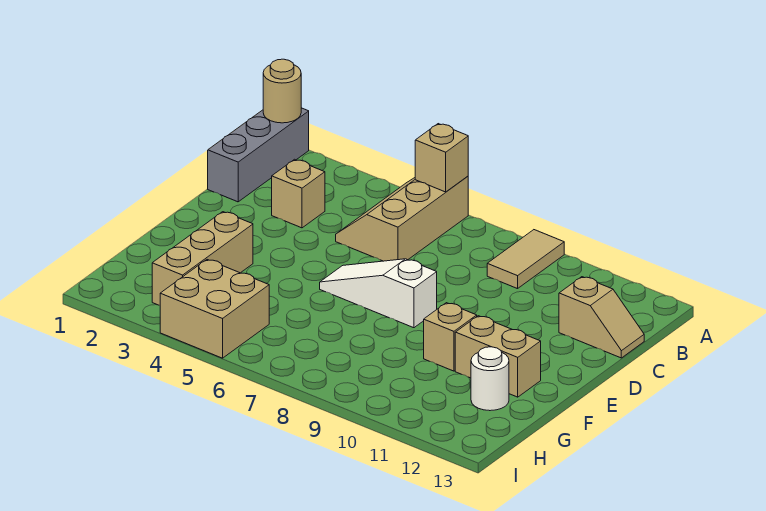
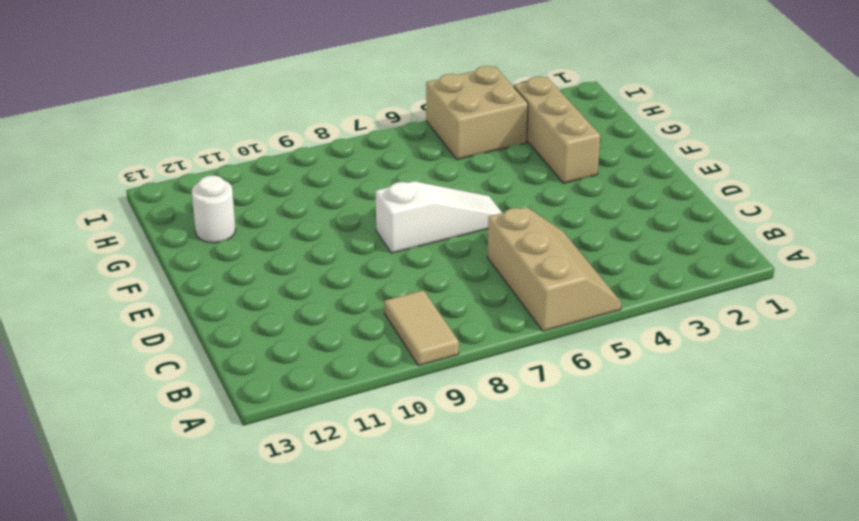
none -> grey 1x3 brick [208,108,309,202]
none -> tan 1x1 brick [272,159,325,228]
none -> tan 1x2 slope [559,277,644,358]

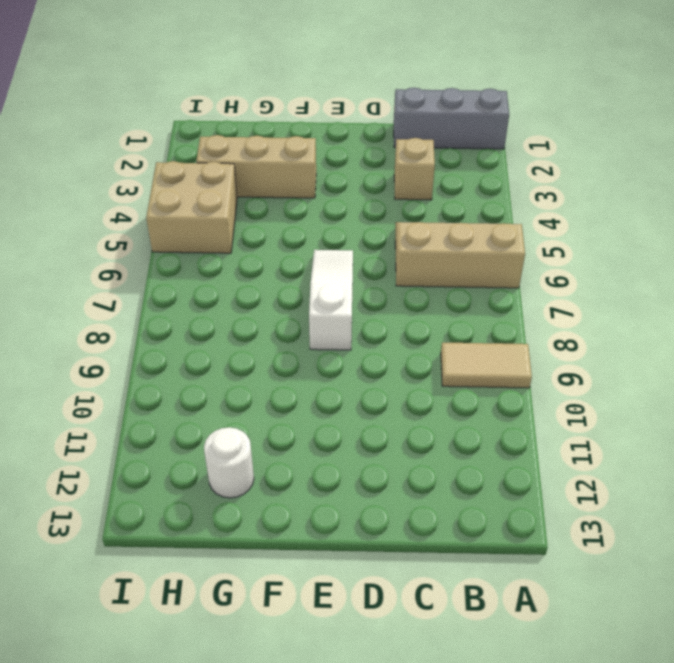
none -> tan 1x2 slope [559,277,644,358]
none -> tan 1x1 brick [424,303,477,371]
none -> tan 1x2 brick [455,316,541,397]

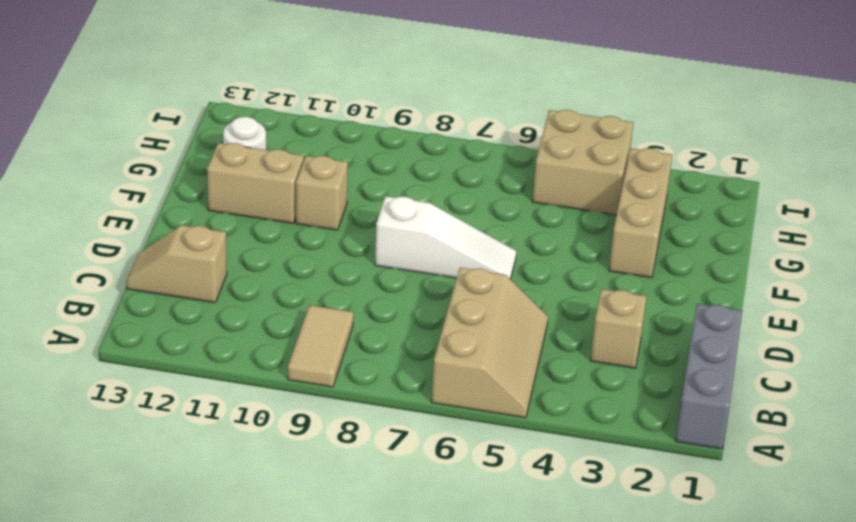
none -> tan 1x1 round brick [263,59,301,123]
none -> tan 1x1 brick [415,124,468,192]

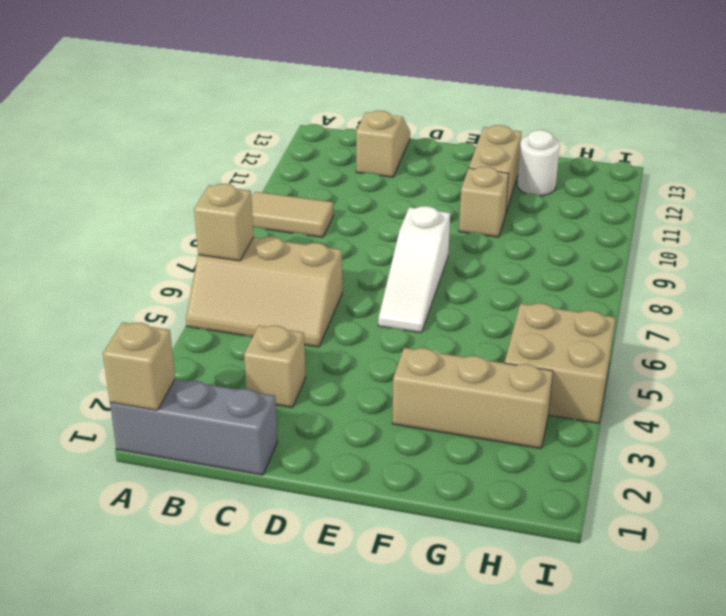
tan 1x1 brick [103,322,175,410] -> tan 1x1 round brick [263,59,301,123]

